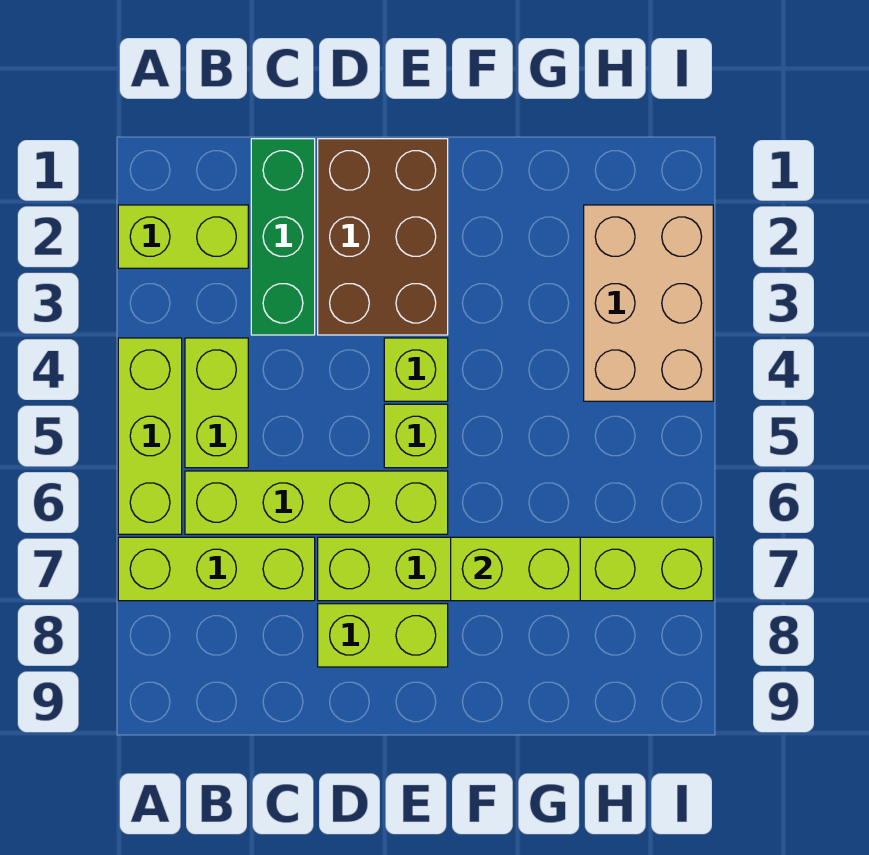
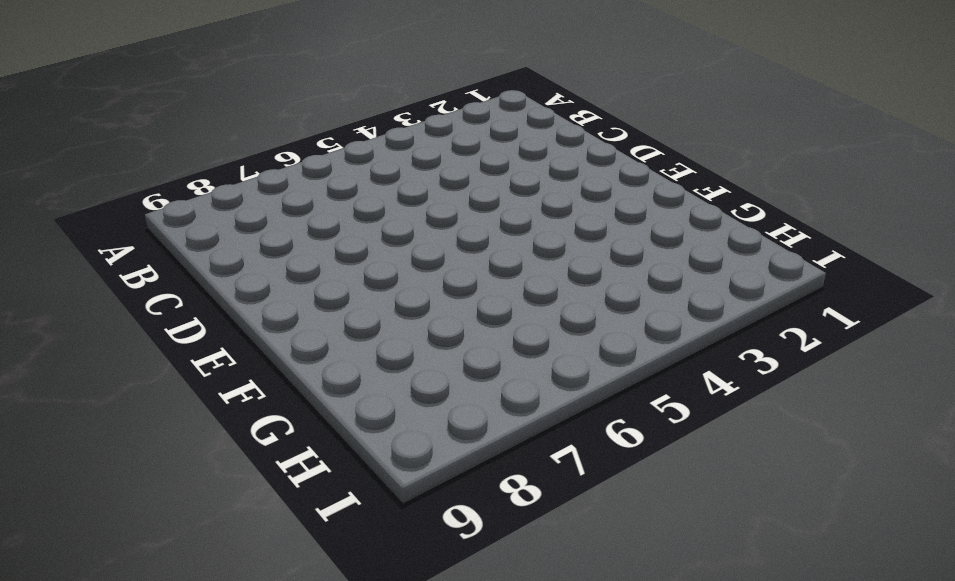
none -> lime 1x2 brick [118,205,248,268]
none -> lime 1x3 brick [118,338,182,534]
none -> lime 1x3 brick [118,537,315,601]

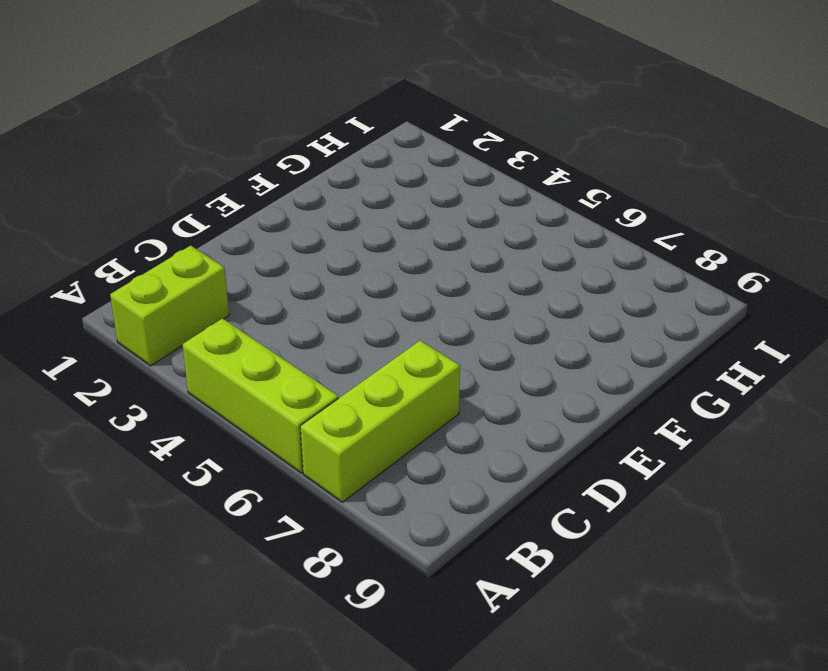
none -> lime 1x2 brick [185,338,248,468]
none -> lime 1x4 brick [185,471,448,534]
none -> green 1x3 brick [251,139,315,335]

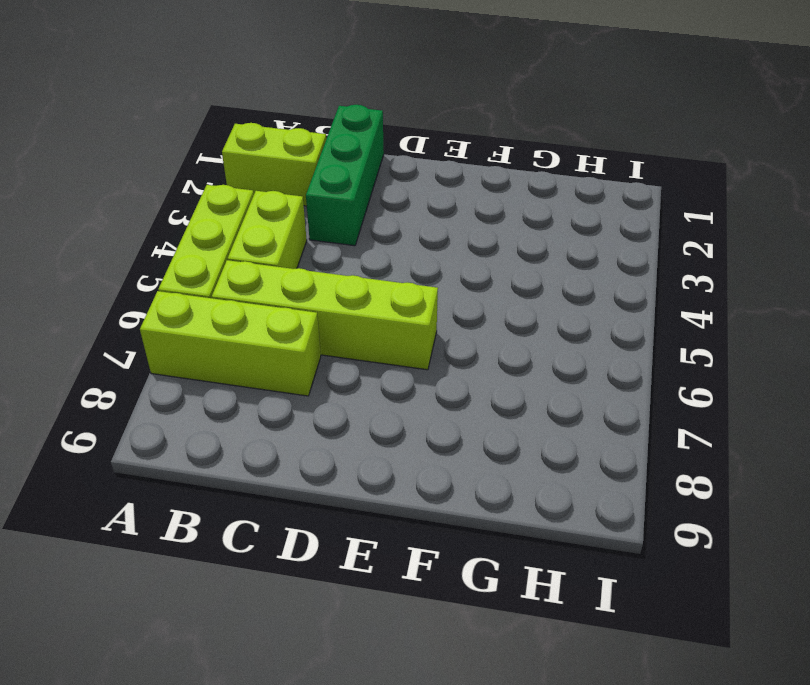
none -> brown 2x3 brick [318,139,448,335]
none -> lime 1x6 brick [318,537,713,601]
none -> lime 1x2 brick [318,604,448,667]

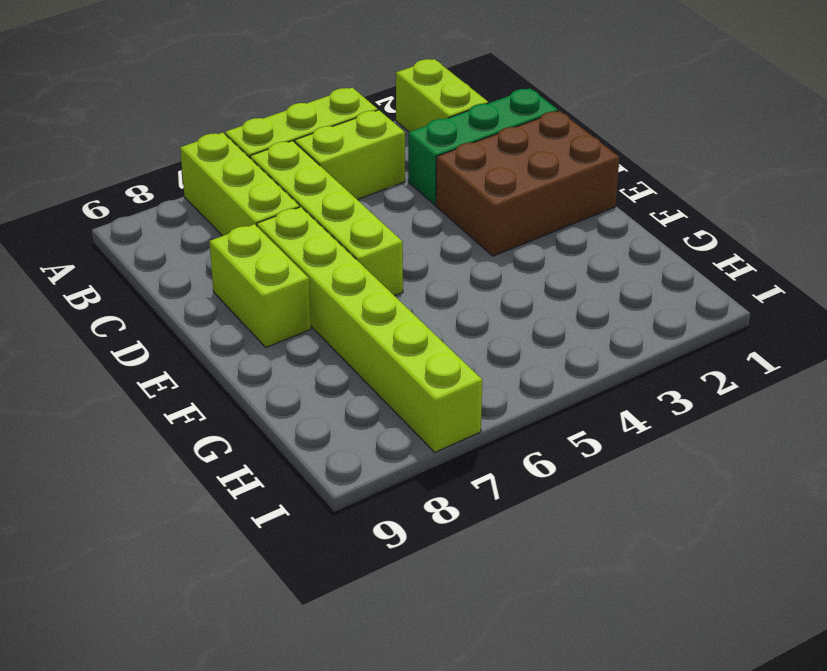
none -> lime 1x1 brick [384,338,448,401]
none -> lime 1x1 brick [384,404,448,468]
none -> tan 2x3 brick [584,205,713,401]

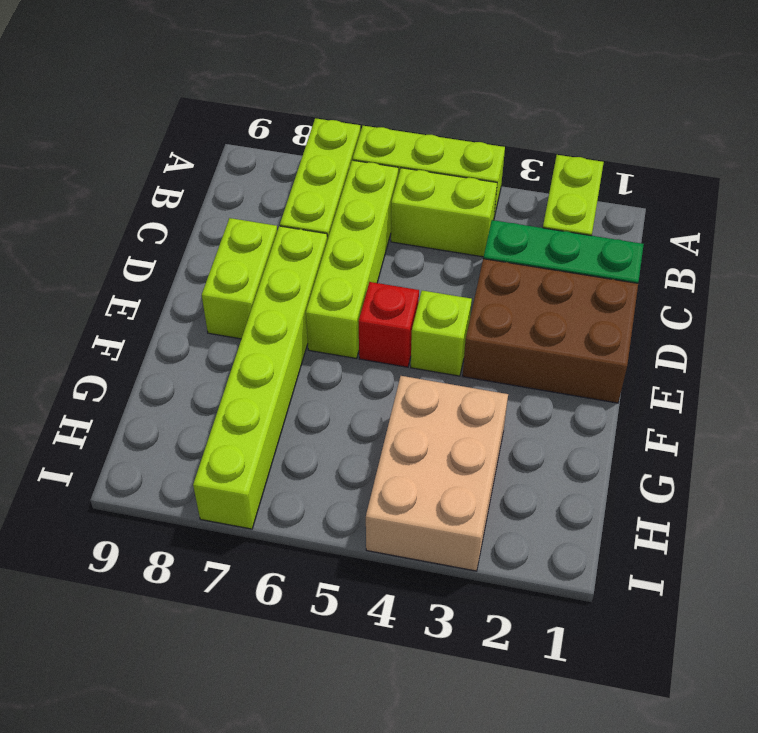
red 1x1 brick [359,282,419,367] -> lime 1x1 brick [384,404,448,468]
tan 2x3 brick [366,376,508,571] -> tan 2x3 brick turned to [584,205,713,401]
none -> lime 1x2 brick [451,537,580,601]

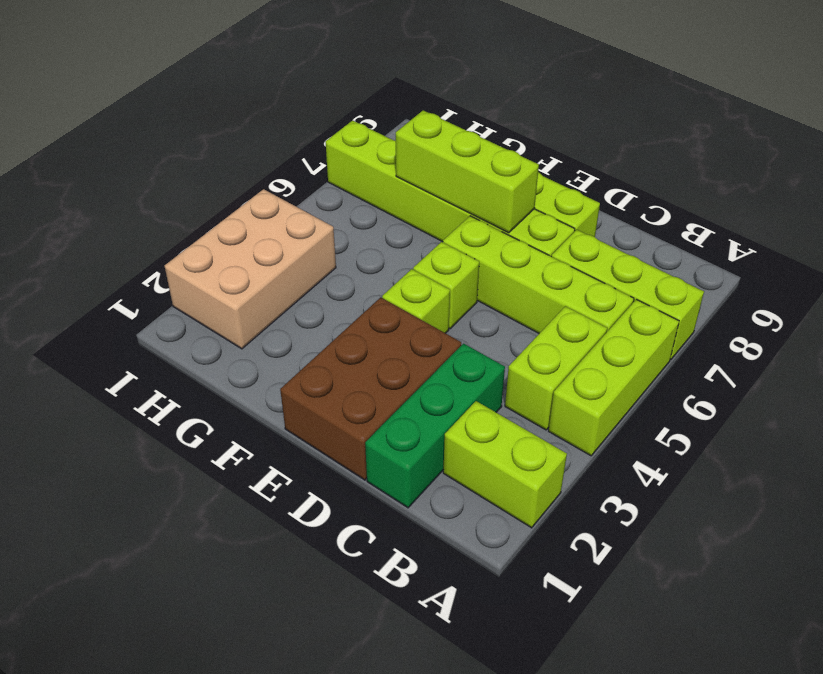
lime 1x3 brick [396,110,539,233] -> lime 1x2 brick [451,537,580,601]

